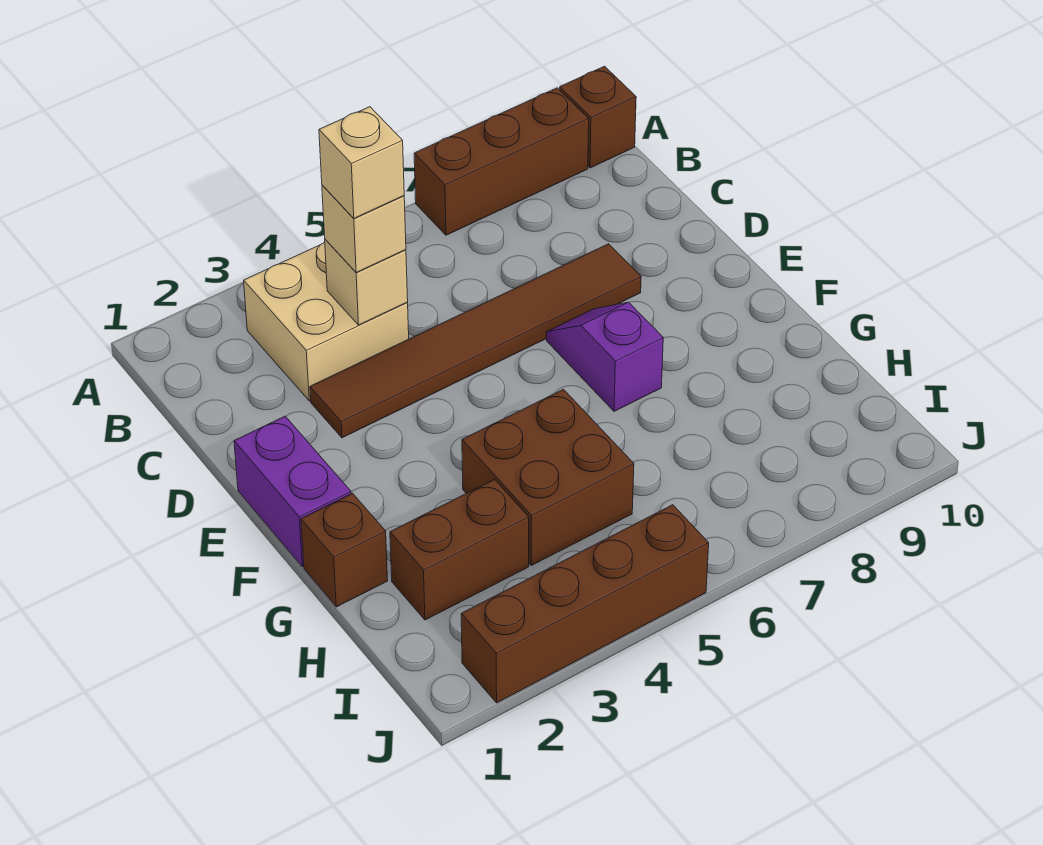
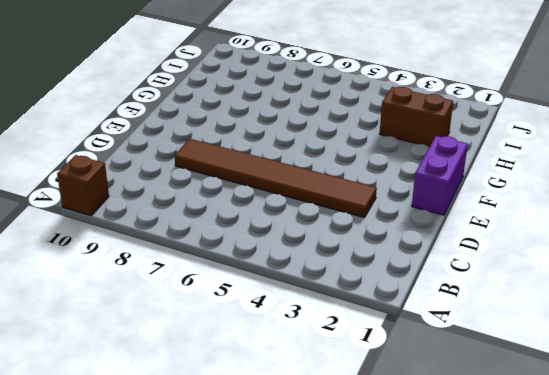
none -> brown 1x3 brick [414,88,589,235]
none -> tan 2x2 brick [244,242,409,401]
none -> purple 1x2 slope [547,302,663,411]

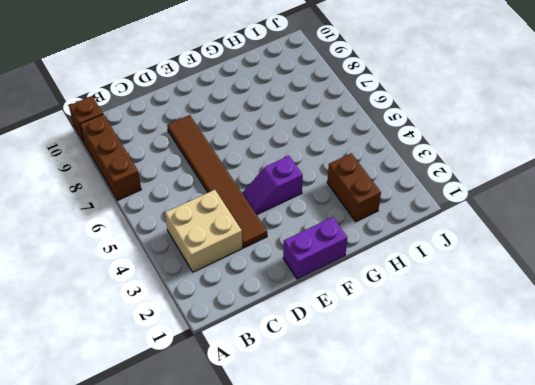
purple 1x2 slope [242,156,303,215] -> purple 1x2 slope moved to [547,302,663,411]
none -> brown 1x1 brick [301,493,388,607]
none -> brown 2x2 brick [462,389,634,565]
none -> brown 1x4 brick [461,505,709,703]

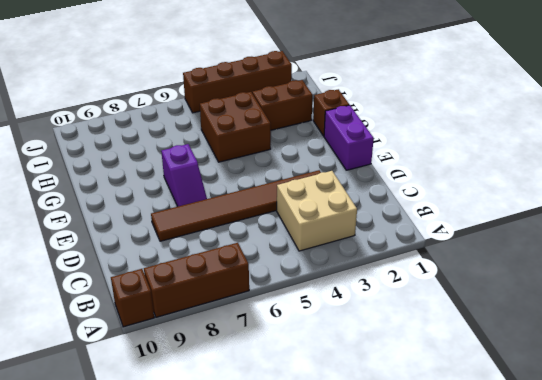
none -> tan 1x1 brick [325,239,408,325]
none -> tan 1x1 brick [322,185,406,272]
none -> tan 1x1 brick [319,107,404,218]

